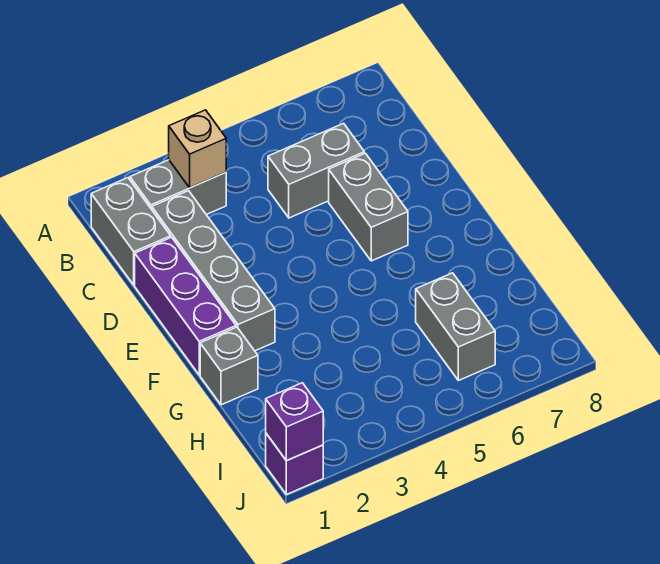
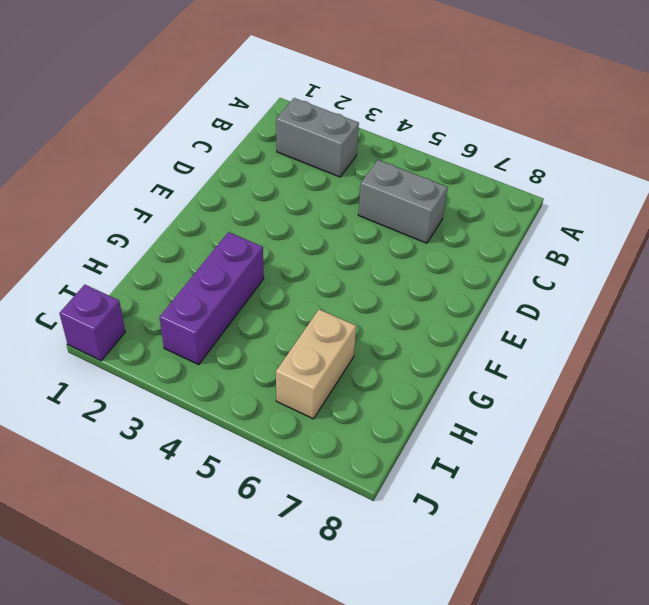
purple 1x3 brick [159,232,264,365] -> purple 1x3 brick moved to [135,237,236,375]
tan 1x2 brick [276,309,356,419] -> grey 1x2 brick [416,273,495,381]
none -> grey 1x2 brick [91,178,171,285]
none -> grey 1x4 brick [152,191,275,351]

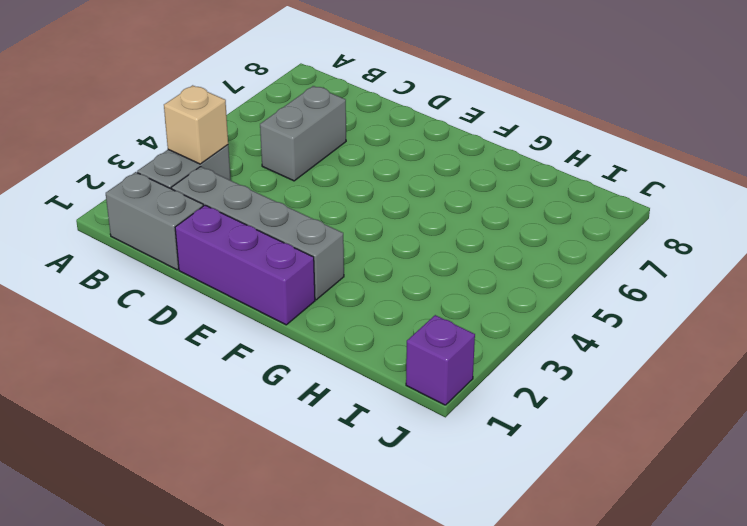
none -> grey 1x2 brick [329,153,408,261]
none -> grey 1x1 brick [200,327,258,405]

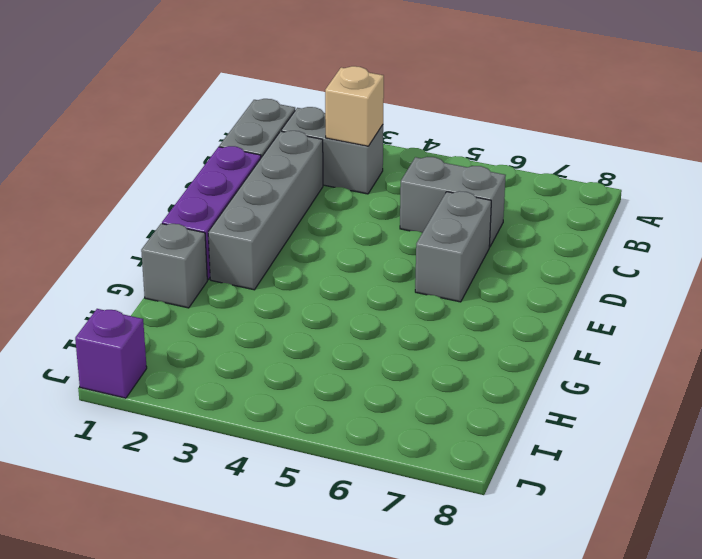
none -> grey 1x2 brick [416,273,495,381]
none -> purple 1x1 brick [266,383,323,461]

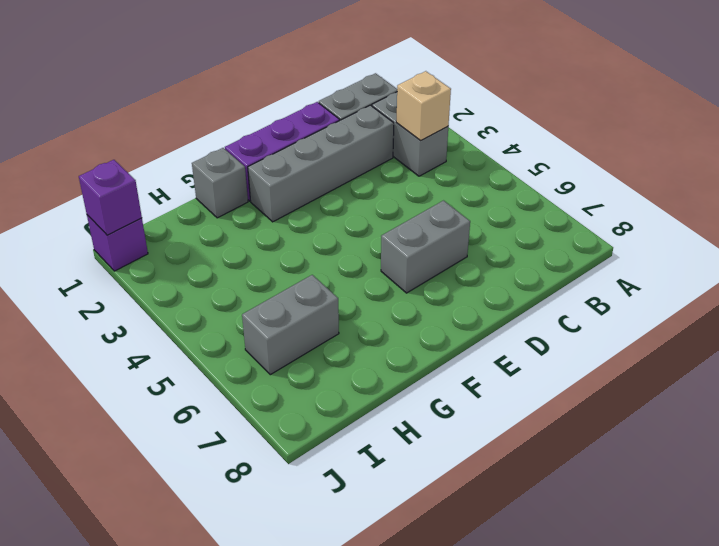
none -> grey 1x2 brick [268,123,364,218]

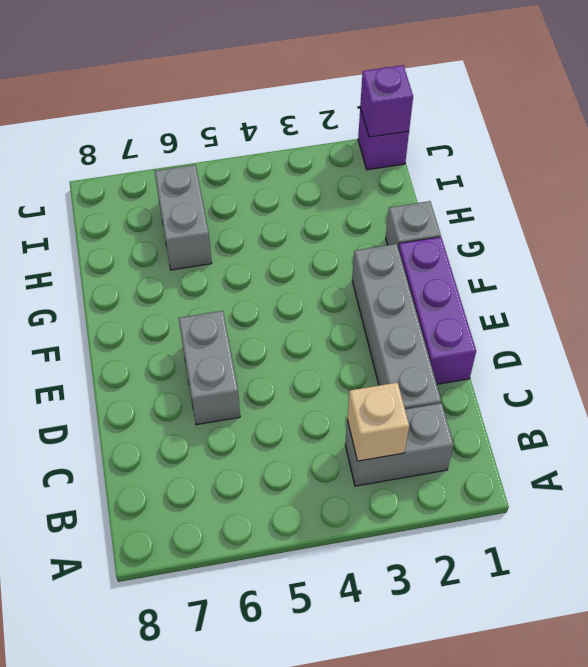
none -> grey 1x2 brick [91,178,171,285]
none -> grey 1x2 brick [268,123,364,218]

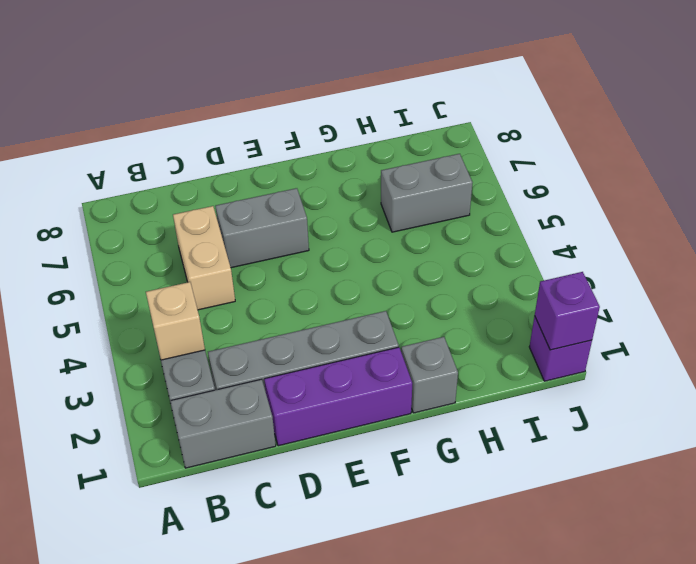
tan 1x2 brick [173,206,235,310] -> grey 1x2 brick [268,123,364,218]

